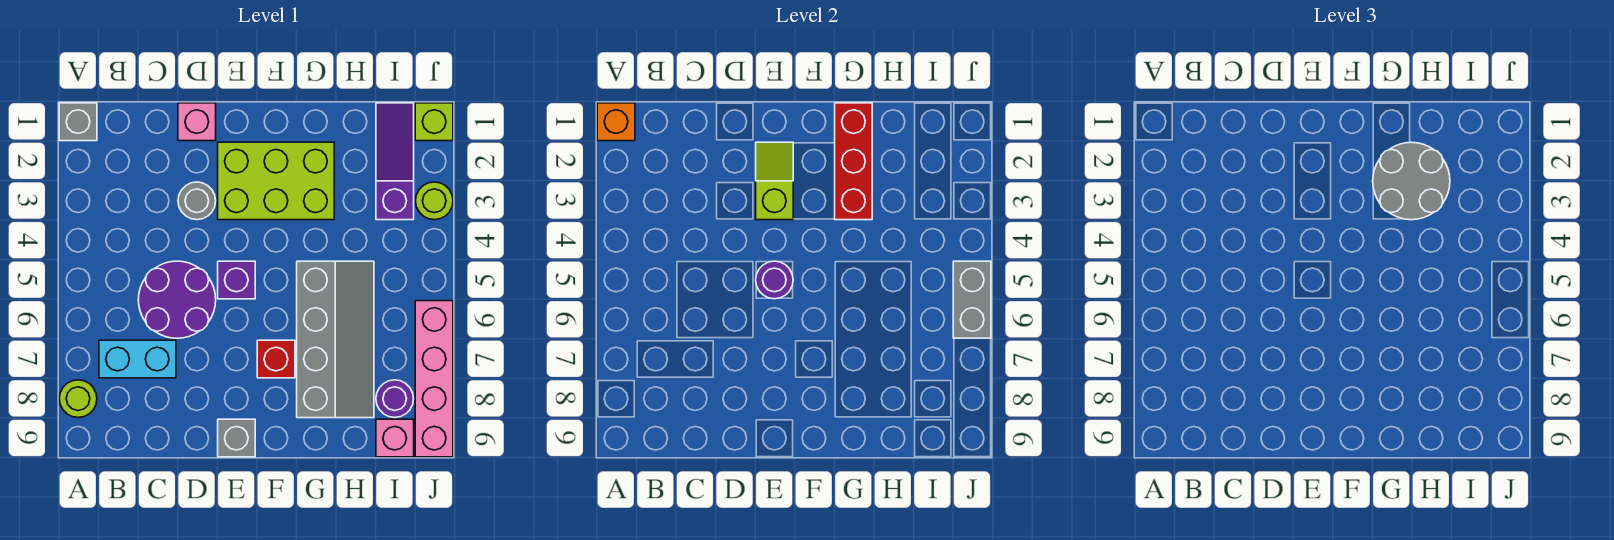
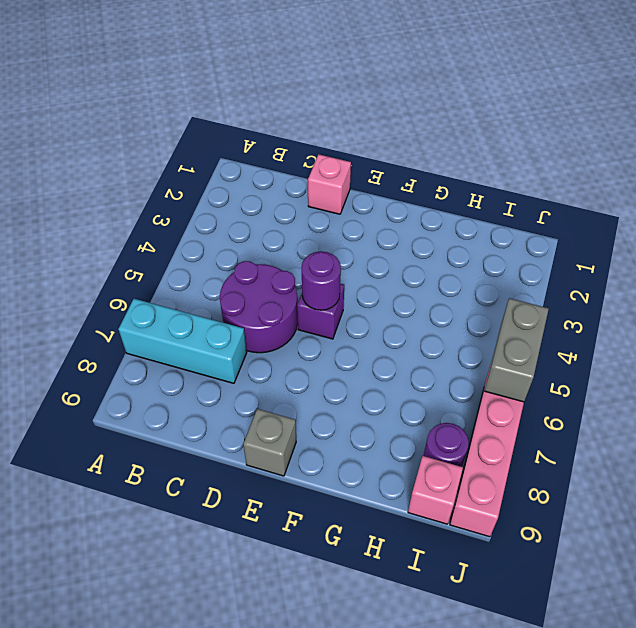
cyan 1x3 brick [118,299,247,383] -> cyan 1x2 brick [99,340,176,378]
none -> grey 1x1 brick [59,103,97,141]
none -> lime 1x1 round brick [59,380,97,418]
none -> grey 1x1 round brick [178,182,216,220]

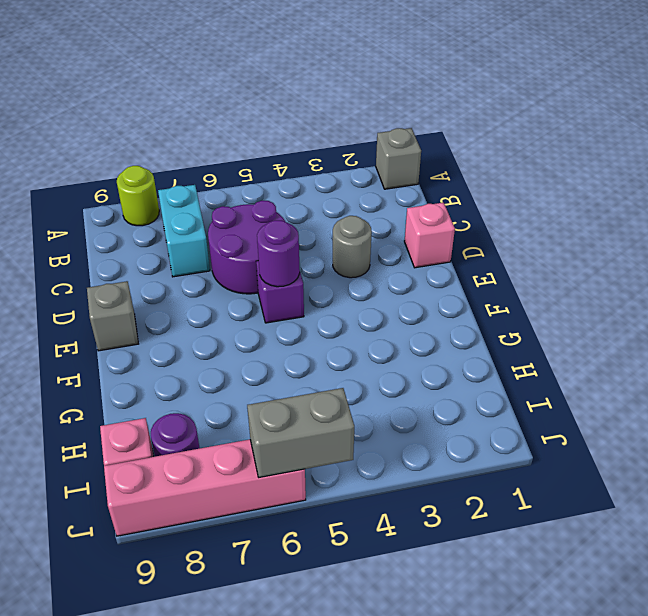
none -> lime 2x3 brick [218,142,334,220]
none -> red 1x1 brick [257,340,295,378]
none -> grey 2x4 slope [297,261,374,418]

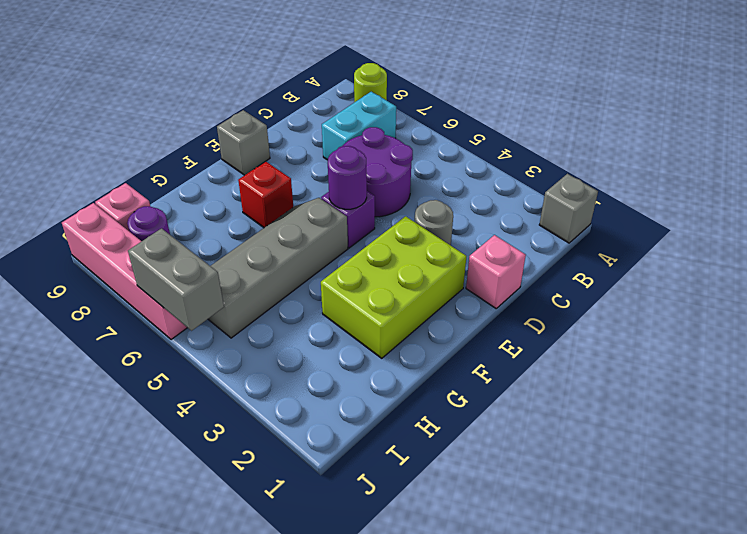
grey 2x4 slope [208,198,348,338] -> grey 2x4 slope turned to [297,261,374,418]
none -> purple 1x3 slope [376,103,414,220]
none -> lime 1x1 brick [415,103,453,141]
none -> lime 1x1 round brick [416,182,453,220]

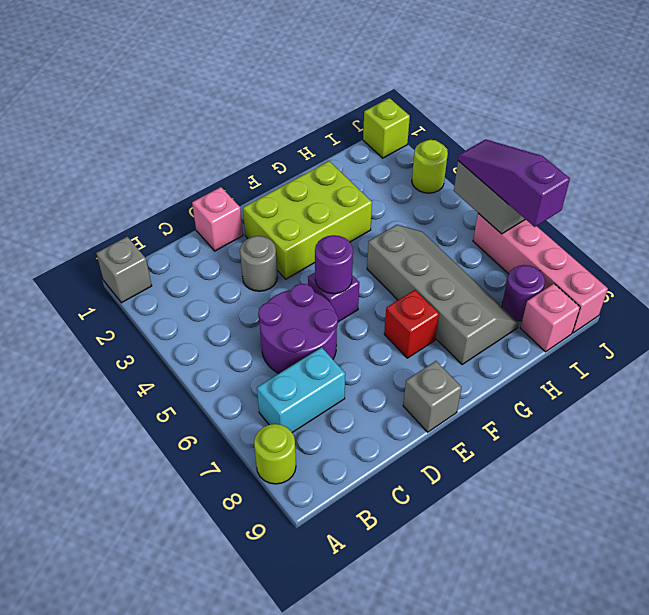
purple 1x3 slope [458,139,570,227] -> purple 1x3 slope moved to [376,103,414,220]
none -> orange 1x1 brick [597,103,635,141]
none -> lime 1x2 slope [756,142,793,220]
none -> red 1x3 brick [835,103,872,220]

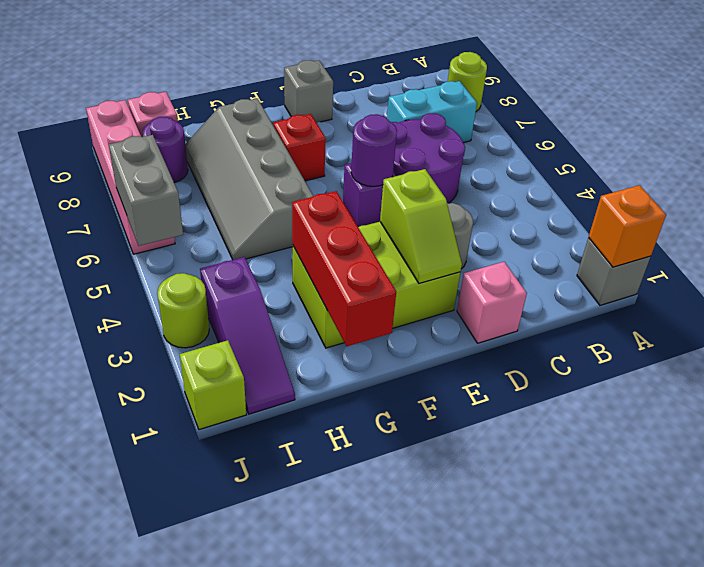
none -> grey 2x2 round brick [1373,142,1450,220]

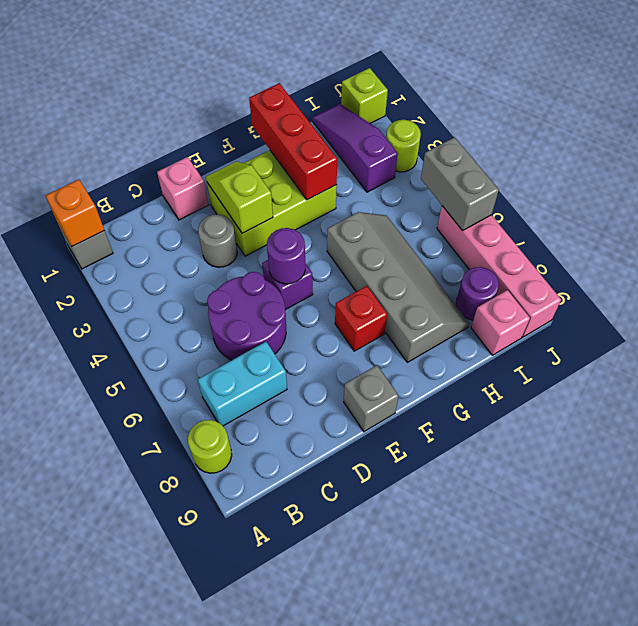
none -> grey 2x2 round brick [1373,142,1450,220]

